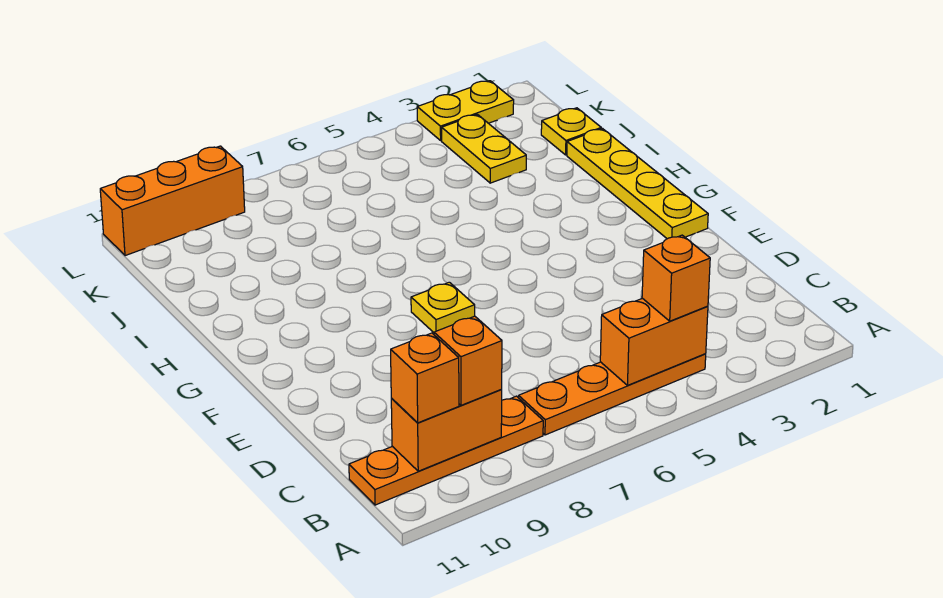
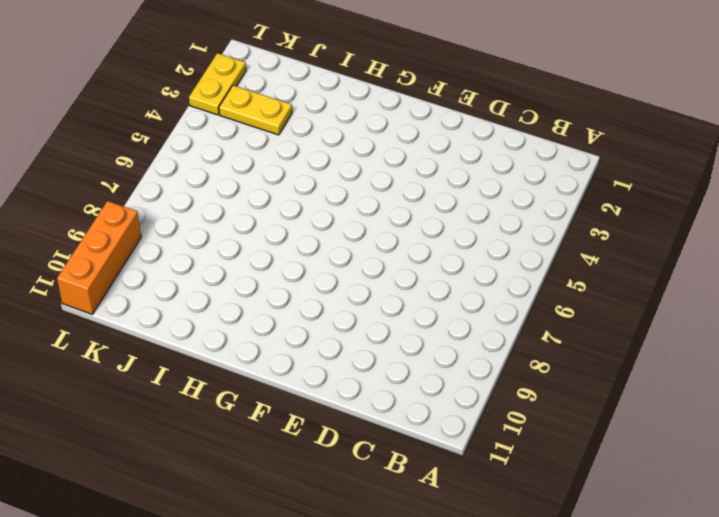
none -> orange 1x4 plate [519,354,706,435]
none -> orange 1x4 plate [349,396,543,505]
none -> yellow 1x4 plate [567,129,708,239]

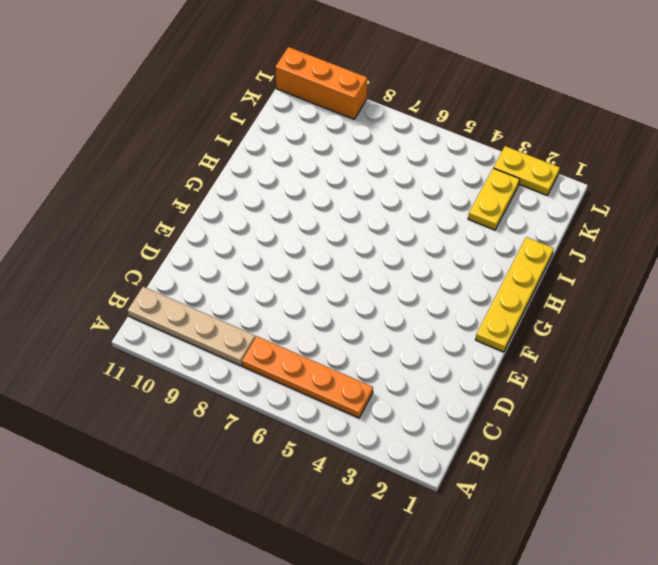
tan 1x4 plate [128,287,255,366] -> orange 1x4 plate [349,396,543,505]
none -> yellow 1x1 plate [411,282,475,332]
none -> yellow 1x1 plate [541,108,601,155]
none -> orange 1x2 brick [600,298,708,385]

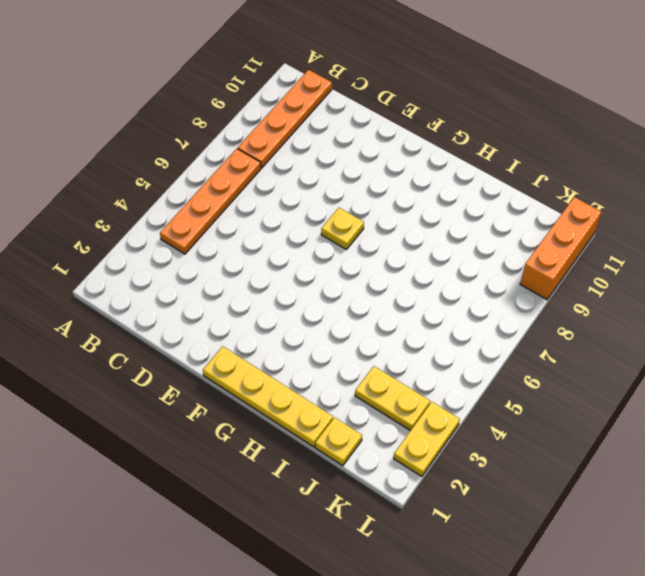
none -> orange 1x2 brick [600,298,708,385]
none -> orange 1x2 brick [391,389,502,471]
none -> orange 1x1 brick [642,235,710,321]

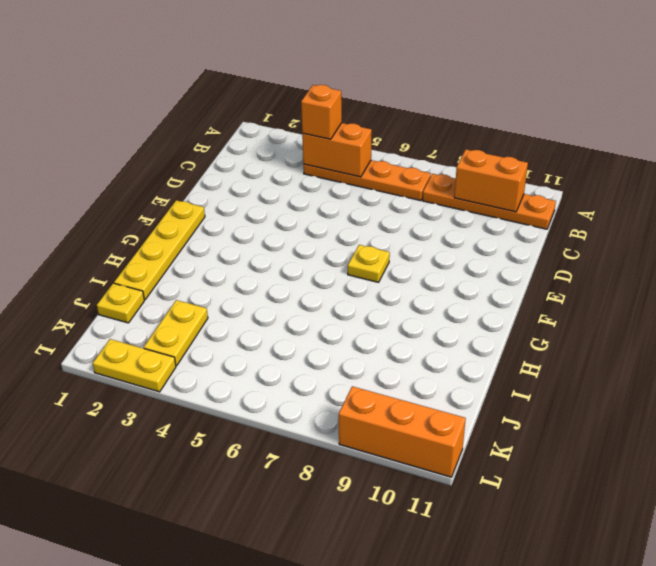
none -> orange 1x1 brick [434,316,502,405]
none -> orange 1x1 brick [391,333,459,423]

